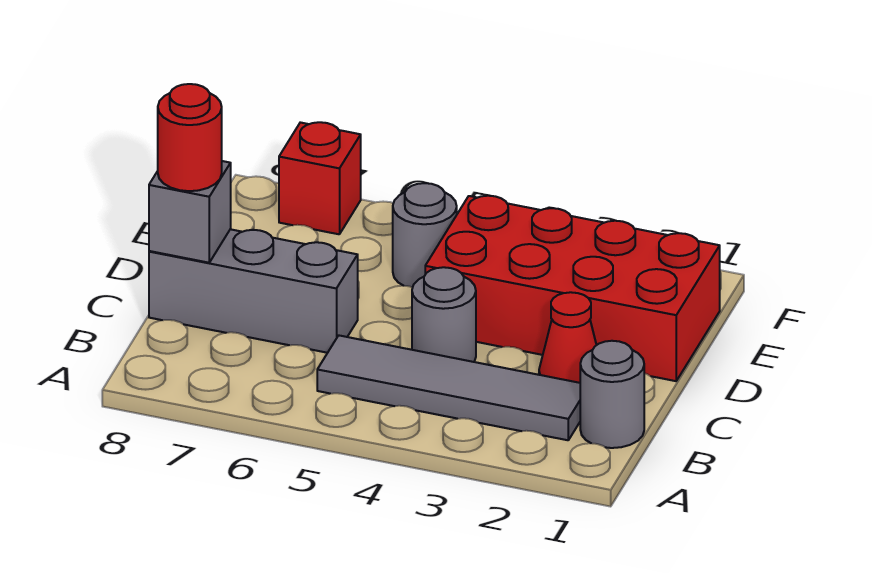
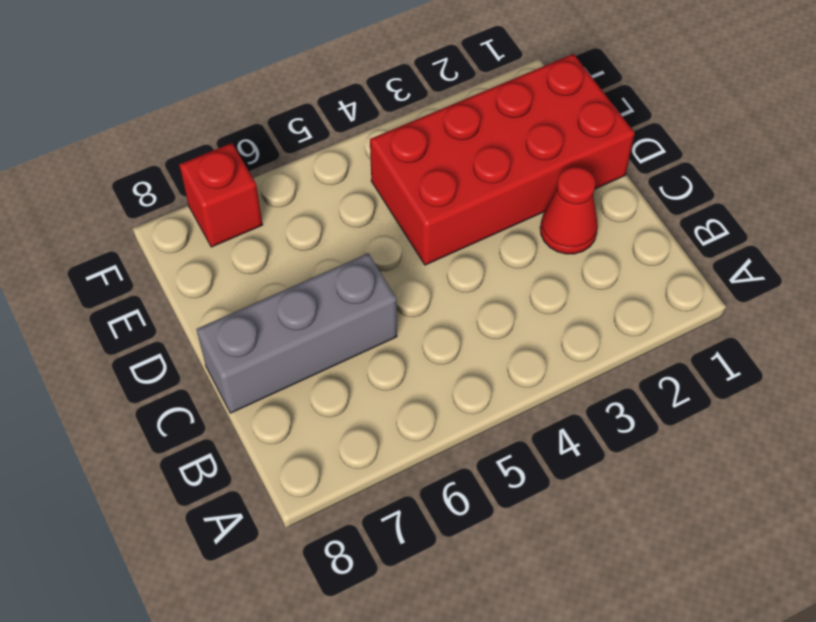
none -> grey 1x1 round brick [580,341,644,448]
none -> grey 1x4 tile [317,335,580,440]

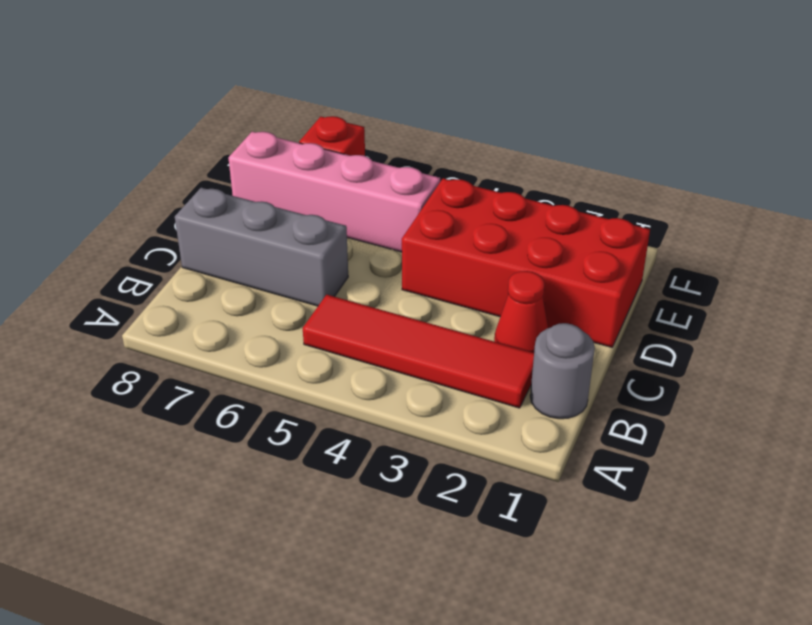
red 1x4 tile [303,295,534,408] -> grey 1x4 tile [317,335,580,440]
pink 1x4 brick [228,132,440,252] -> grey 1x1 round brick [393,183,457,287]
none -> grey 1x1 round brick [412,267,476,362]
none -> grey 1x1 brick [149,161,231,263]

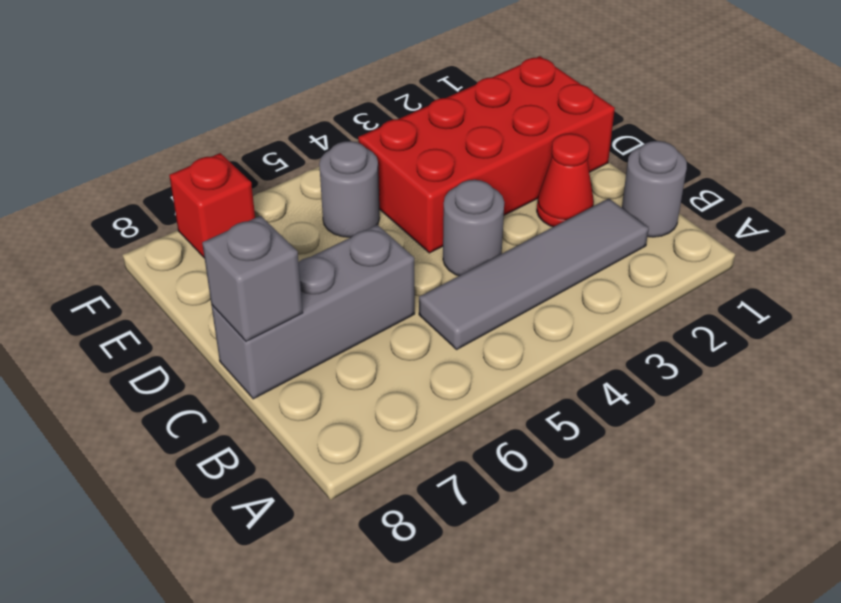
none -> red 1x1 round brick [158,84,222,191]

